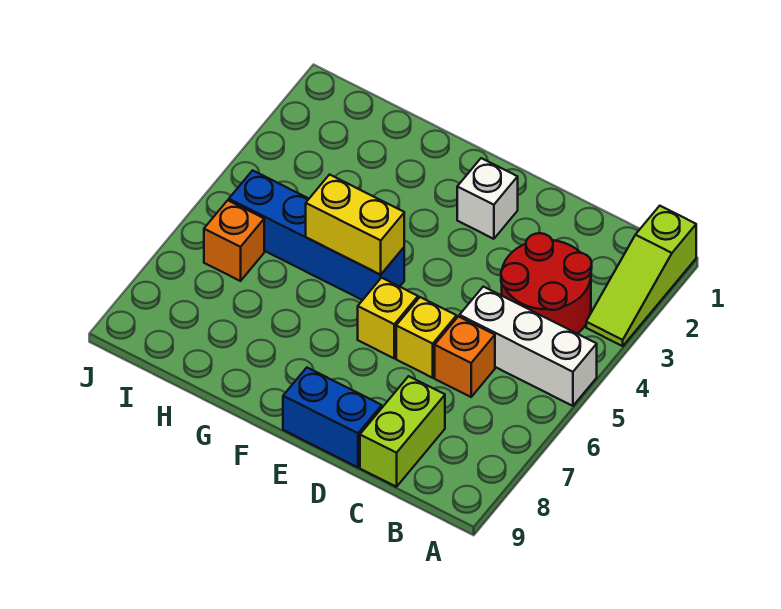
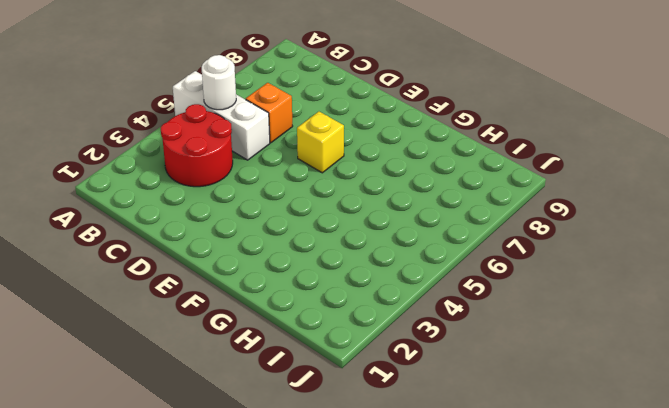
white 1x1 round brick [202,55,236,110] -> none
none -> lime 1x3 slope [586,206,696,346]
none -> lime 1x2 brick [360,376,445,487]
none -> yellow 1x1 brick [396,297,456,378]

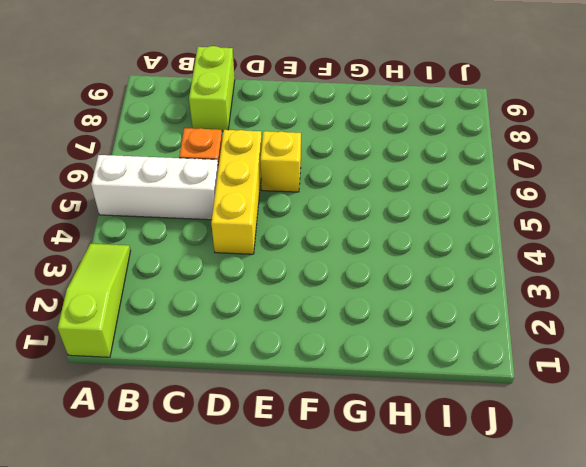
yellow 1x3 brick [211,130,262,254] -> yellow 1x1 brick [396,297,456,378]
none -> red 2x2 round brick [501,233,592,334]
none -> blue 1x2 brick [283,368,382,467]
none -> white 1x1 brick [457,158,518,239]

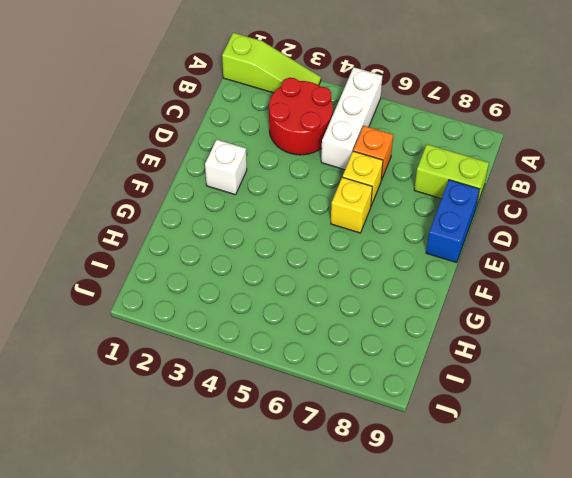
none -> blue 1x4 brick [229,170,404,300]
none -> orange 1x1 brick [204,200,264,281]
none -> yellow 1x2 brick [306,175,404,275]

